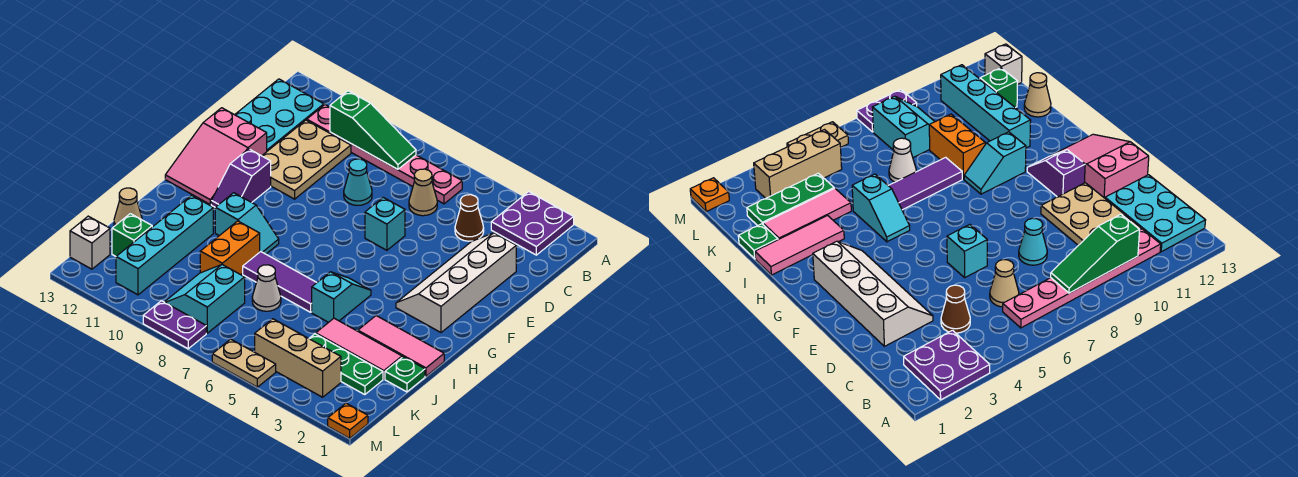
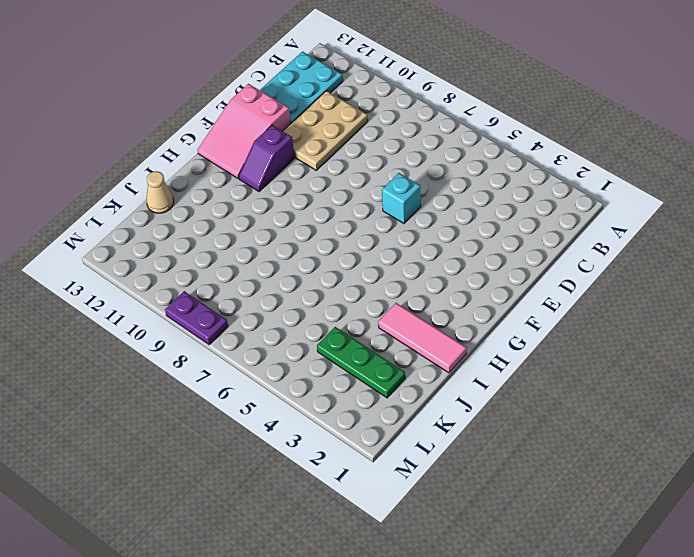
none -> purple 2x2 plate [491,192,574,255]
none -> pink 1x6 plate [307,105,462,204]
none -> brown 1x1 cone [455,195,484,241]
none -> tan 1x1 cone [409,169,437,216]

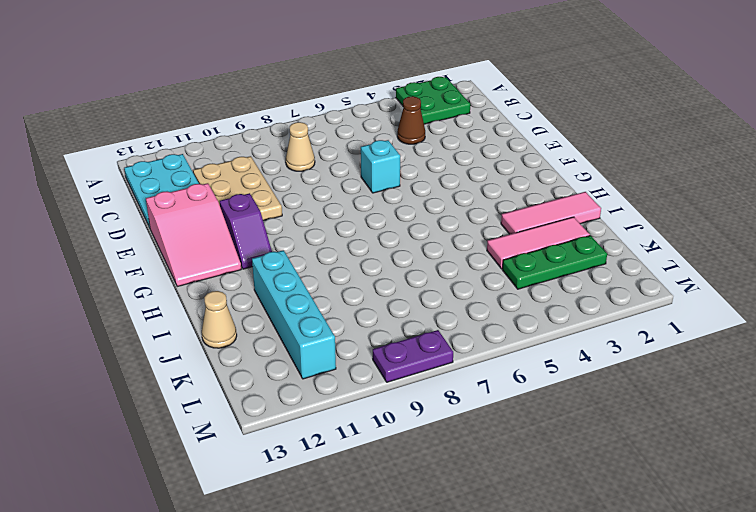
green 2x2 plate [396,77,470,124] -> purple 2x2 plate [491,192,574,255]
tan 1x1 cone [286,122,315,171] -> tan 1x1 cone moved to [409,169,437,216]
none -> pink 1x6 plate [307,105,462,204]
none -> white 2x4 slope [396,233,516,332]
none -> cyan 1x1 cone [344,159,372,205]
none -> cyan 1x2 slope [312,272,371,322]

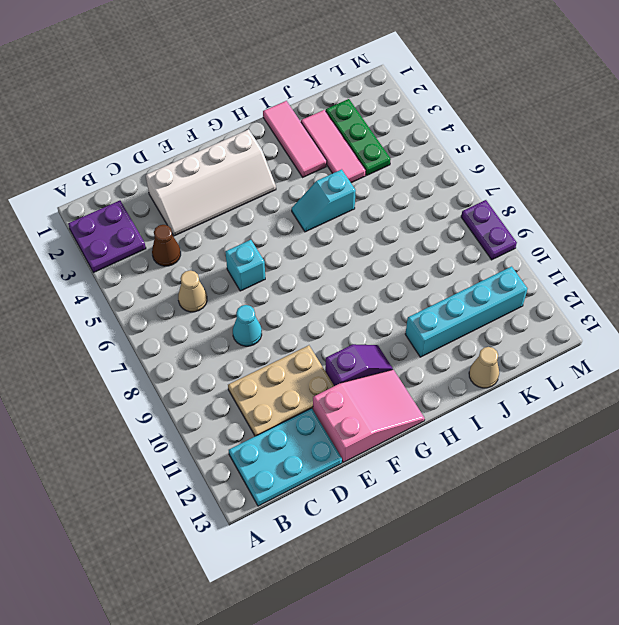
none -> pink 1x6 plate [307,105,462,204]
none -> cyan 1x2 slope [215,193,279,254]
none -> purple 1x3 tile [243,252,317,312]
none -> orange 1x2 brick [200,221,260,275]

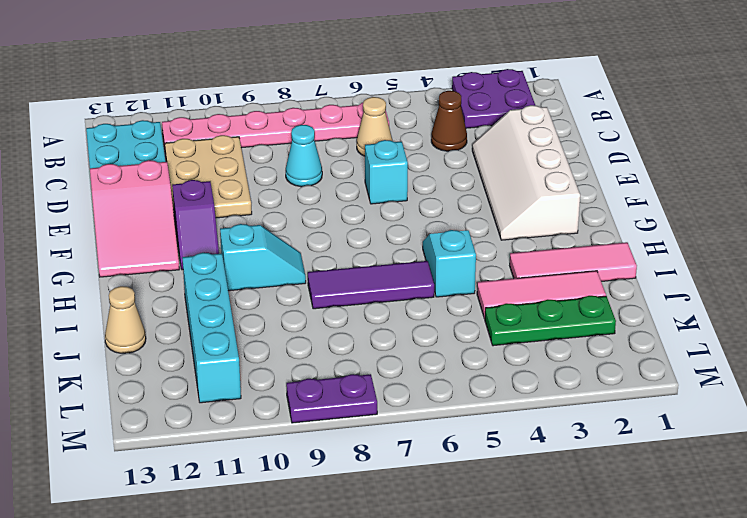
none -> orange 1x2 brick [200,221,260,275]
none -> green 1x1 plate [385,357,425,392]
none -> white 1x1 cone [252,265,281,311]
none -> cyan 2x2 slope [165,265,245,333]

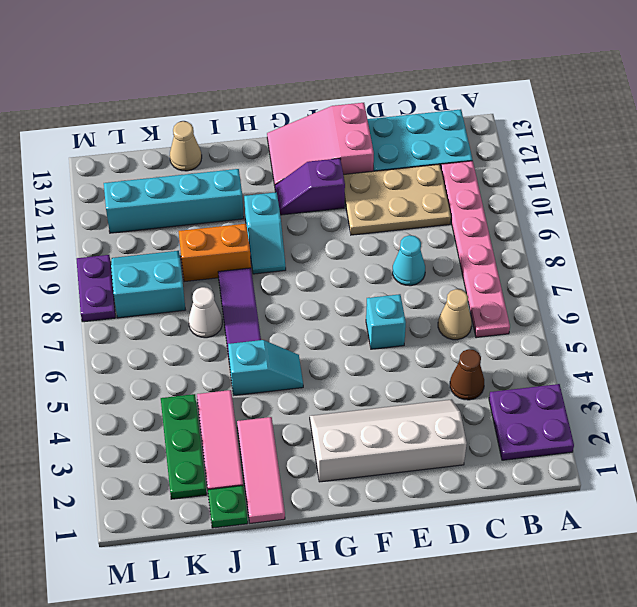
none -> green 1x1 brick [112,214,152,256]
none -> tan 1x3 brick [255,319,341,397]
none -> white 1x1 brick [70,216,110,269]
none -> orange 1x1 plate [328,403,368,438]

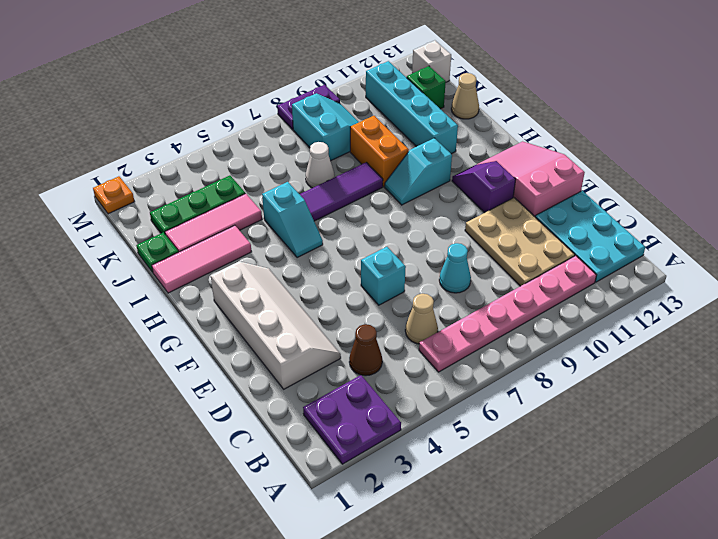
none -> tan 1x3 brick [255,319,341,397]
none -> tan 1x2 plate [212,339,276,387]
none -> green 1x3 slope [330,91,416,169]

